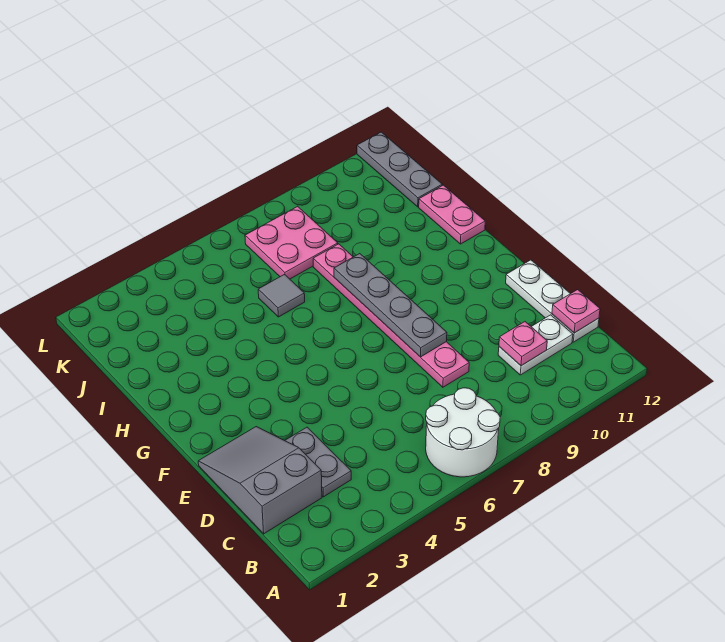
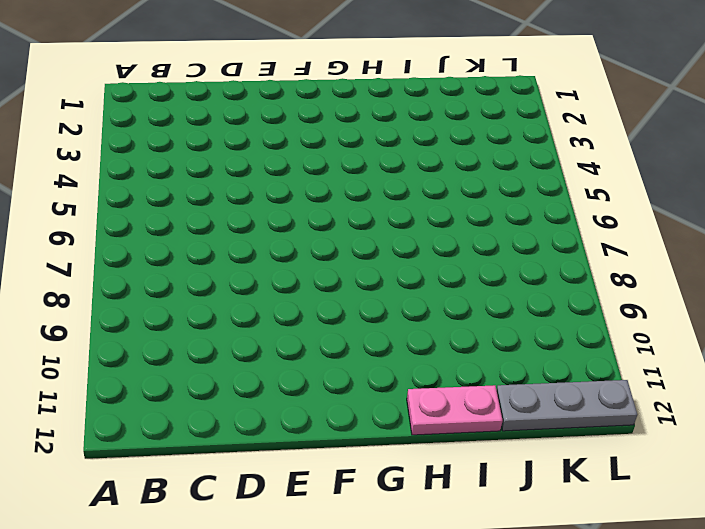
none -> white 2x2 round brick [426,388,500,477]
none -> grey 2x3 slope [198,427,322,534]
none -> grey 1x2 plate [285,427,351,497]

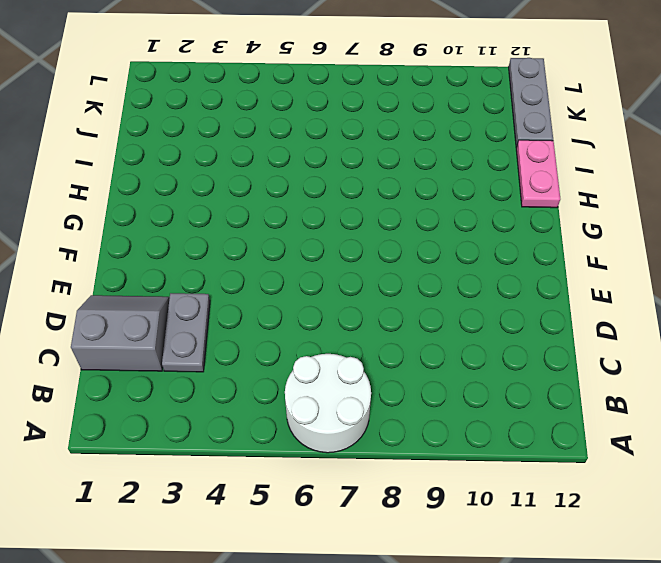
grey 2x2 slope [71,295,170,371] -> grey 2x3 slope [198,427,322,534]
none -> white 1x2 plate [498,315,573,375]
none -> white 1x3 plate [506,260,599,342]
none -> pink 1x6 plate [313,244,469,387]

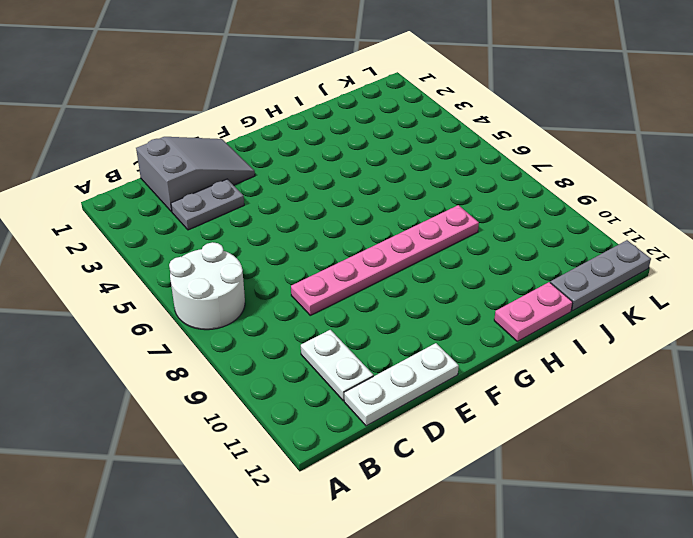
none -> grey 1x1 tile [258,275,305,317]
none -> pink 2x2 plate [245,206,338,279]
none -> pink 1x1 plate [499,322,547,366]

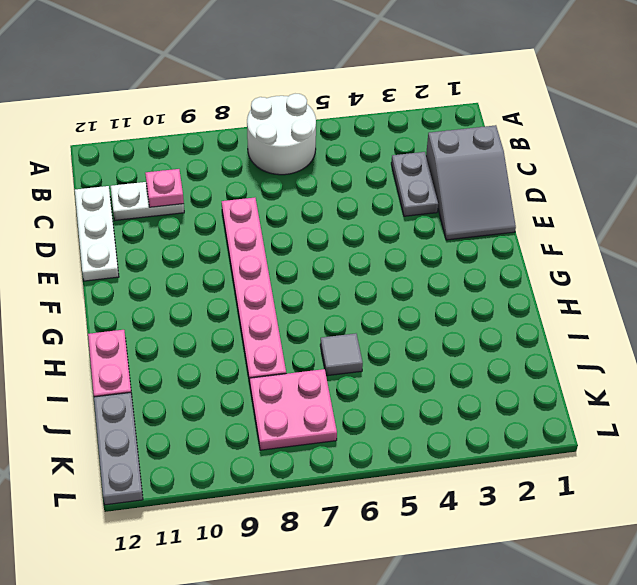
none -> pink 1x1 plate [552,290,600,333]
none -> grey 1x4 plate [334,254,447,357]

